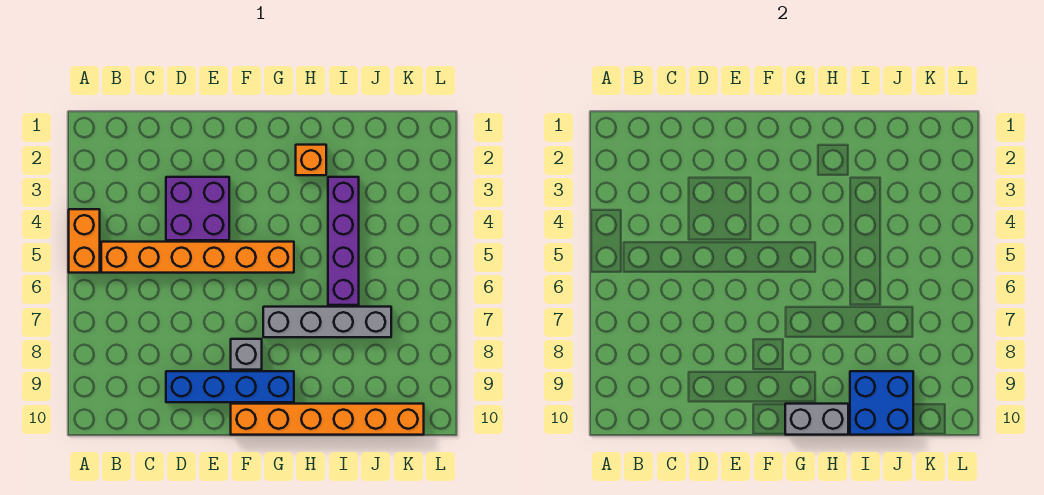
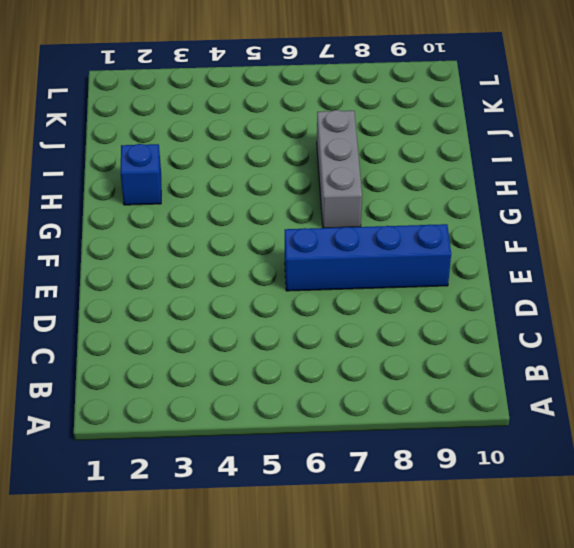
blue 1x4 brick [285,224,451,291] -> blue 1x4 brick turned to [166,371,294,402]
grey 1x3 brick [317,110,362,228] -> grey 1x4 brick [263,307,391,337]
blue 1x1 brick [120,144,161,205] -> orange 1x1 brick [296,145,326,175]
none -> orange 1x2 brick [69,209,100,273]
none -> orange 1x6 brick [101,242,294,273]

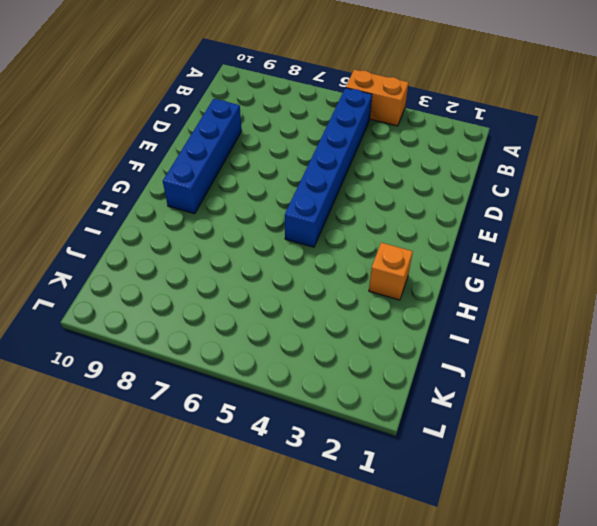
blue 1x6 brick [285,88,372,247] -> orange 1x6 brick [101,242,294,273]
none -> purple 2x2 brick [166,177,229,240]
none -> grey 1x1 brick [231,339,262,370]

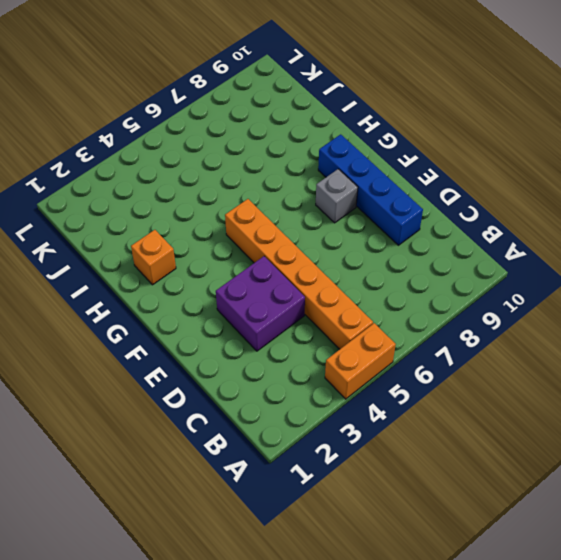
none -> orange 1x6 brick [231,404,424,435]
none -> grey 1x4 brick [263,307,391,337]

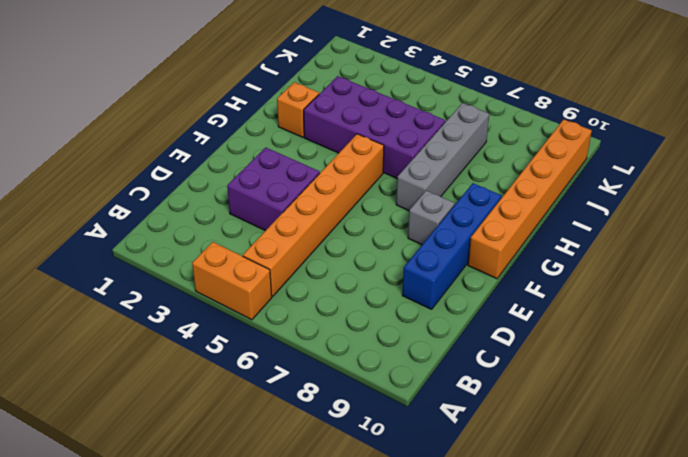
purple 2x4 brick [304,76,445,178] -> purple 1x4 brick [328,177,359,305]
none -> grey 1x2 brick [785,404,848,435]
none -> blue 2x2 brick [850,371,913,435]

